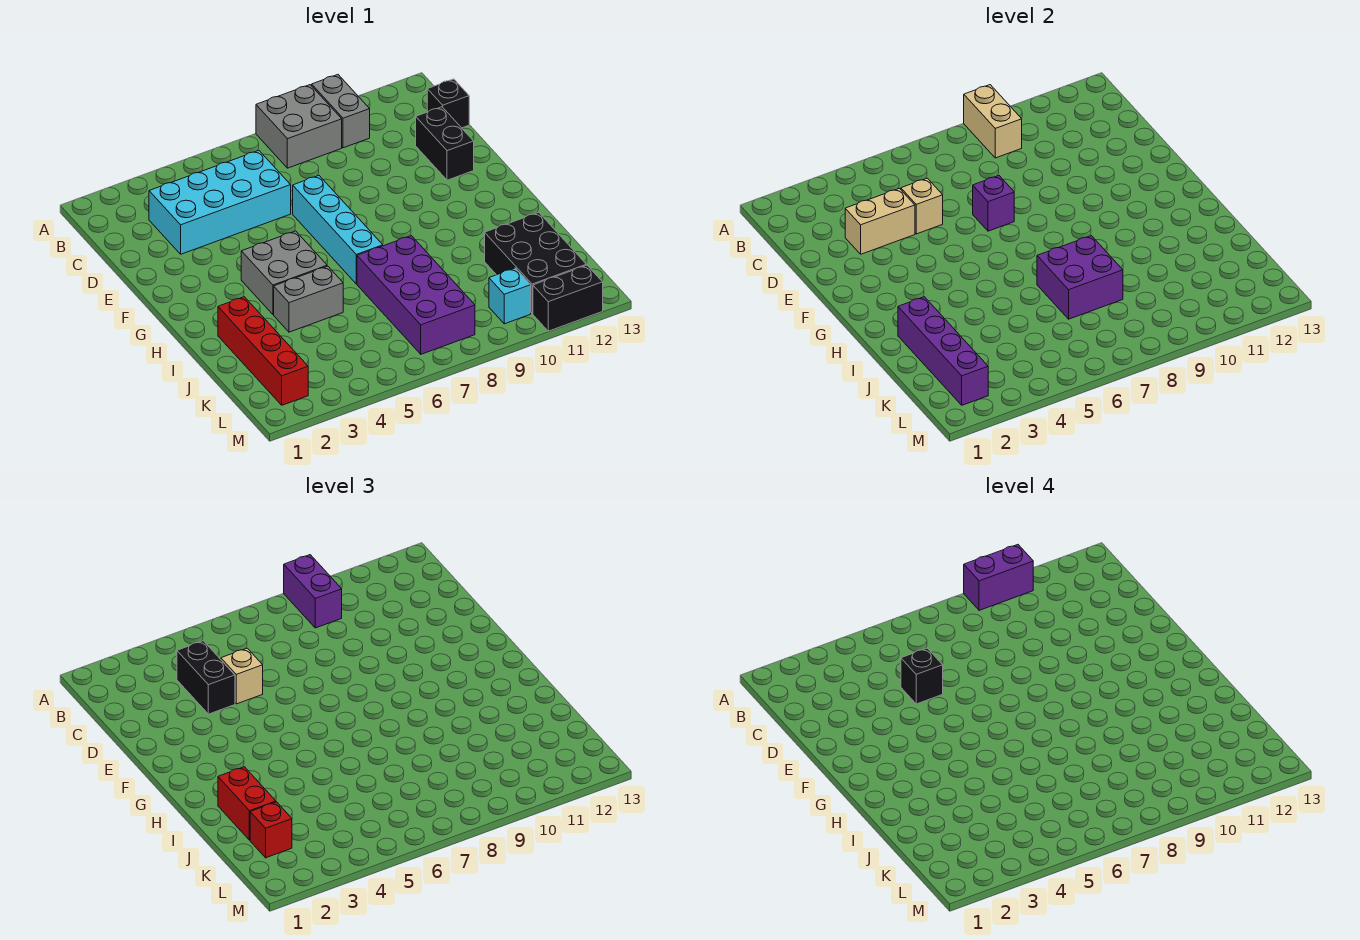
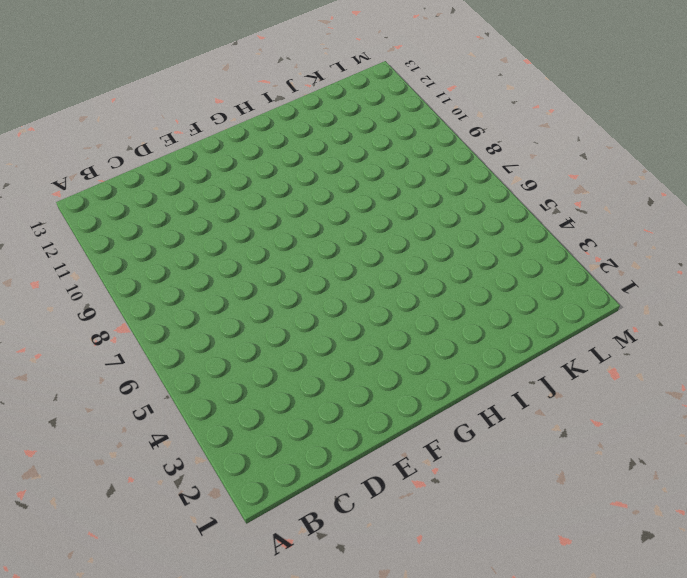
none -> grey 2x2 brick [256,85,342,168]
none -> grey 1x2 brick [312,75,370,148]
none -> cyan 2x4 brick [149,151,291,254]

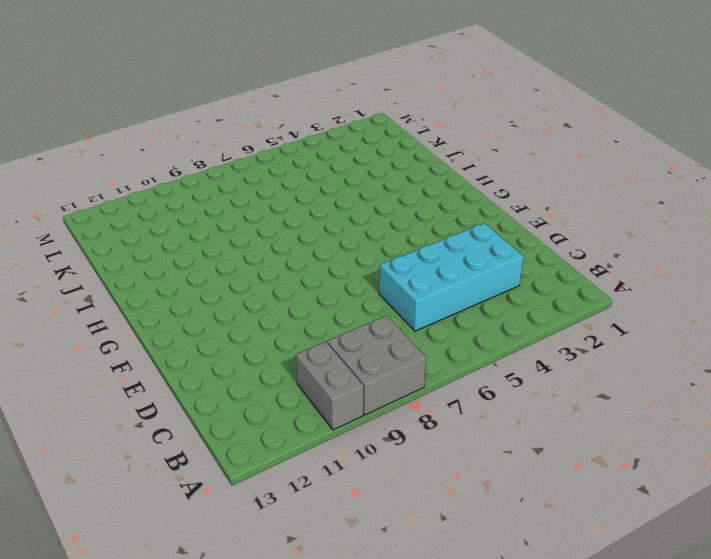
none -> black 1x1 brick [427,79,469,128]
none -> black 1x2 brick [416,107,474,180]
none -> cyan 1x4 brick [293,176,383,284]

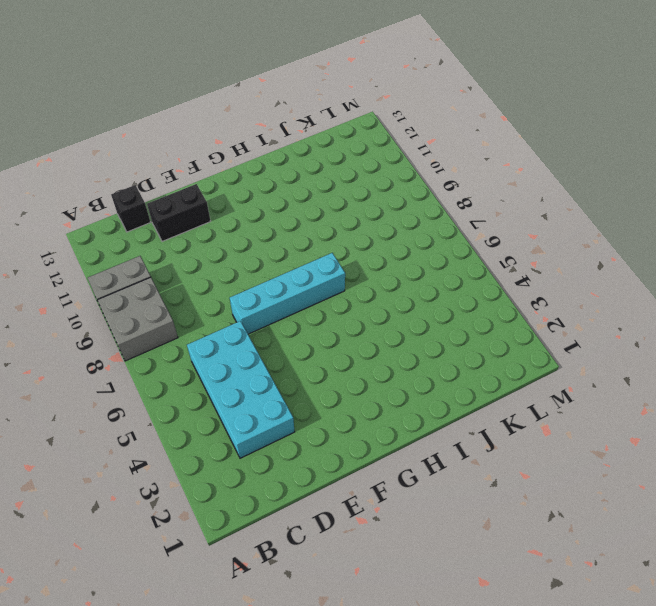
none -> grey 2x2 brick [241,231,327,315]
none -> red 1x4 brick [218,297,308,405]
none -> grey 1x2 brick [274,266,343,332]

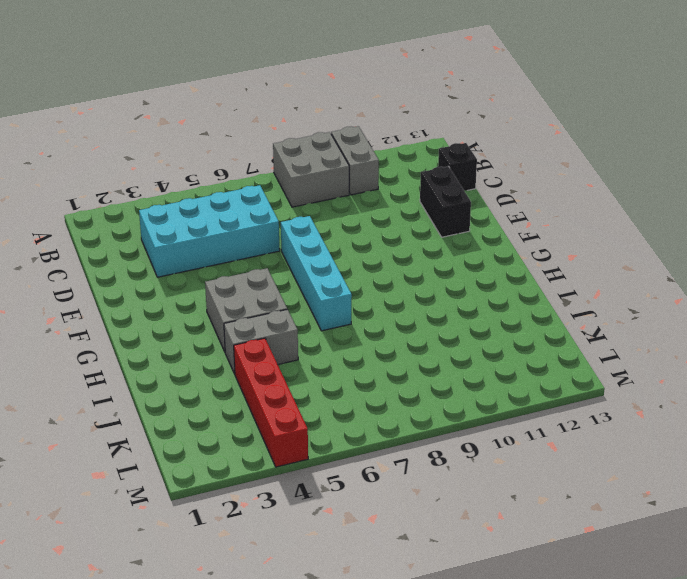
red 1x4 brick [234,338,308,467] -> red 1x4 brick moved to [218,297,308,405]
none -> purple 2x4 brick [357,236,475,354]
none -> black 2x3 brick [485,212,586,314]
none -> cyan 1x1 brick [489,268,531,324]

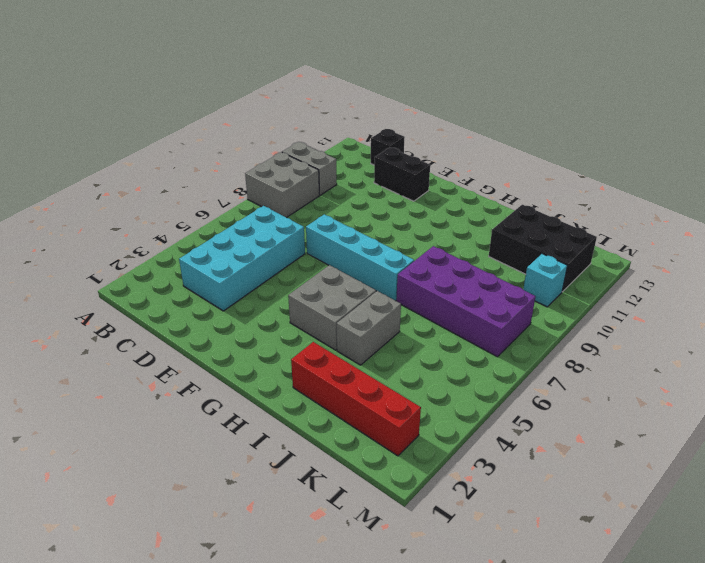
none -> black 1x2 brick [533,265,603,331]
none -> tan 1x2 brick [964,85,1022,158]
none -> tan 1x2 brick [845,188,915,254]

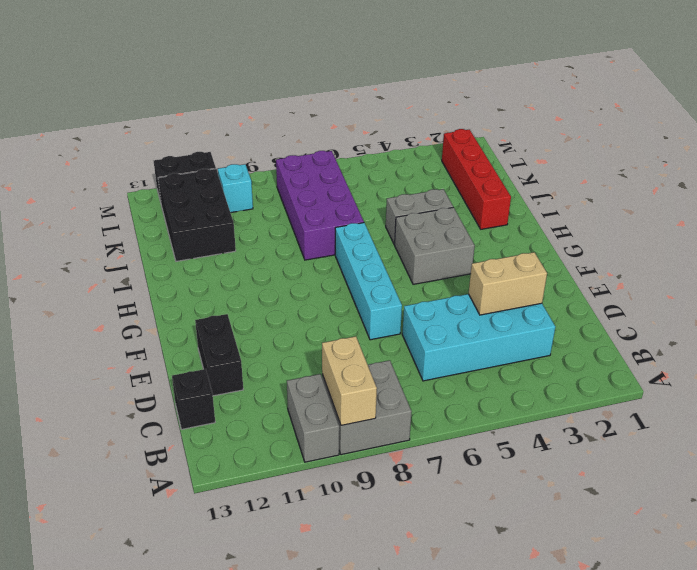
none -> tan 1x1 brick [901,178,943,234]
none -> purple 1x1 brick [973,176,1014,231]
none -> purple 1x4 brick [898,297,988,405]

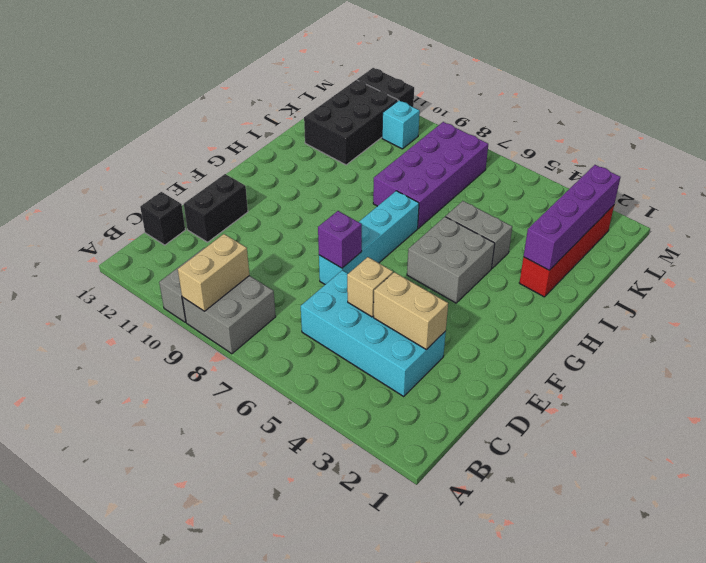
none -> purple 2x2 brick [1037,236,1123,319]
none -> purple 1x2 brick [284,555,342,628]
none -> black 1x2 brick [177,641,235,714]

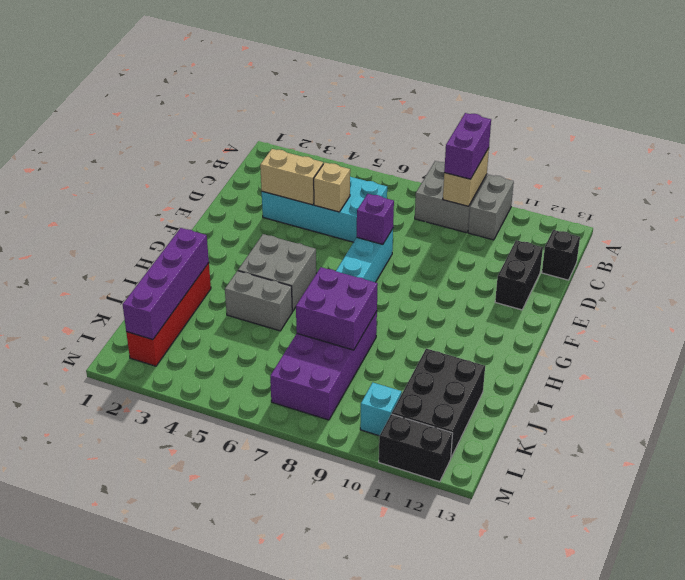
none -> black 1x2 brick [177,641,235,714]
none -> tan 1x1 brick [221,648,263,704]
none -> red 1x2 brick [218,767,276,840]

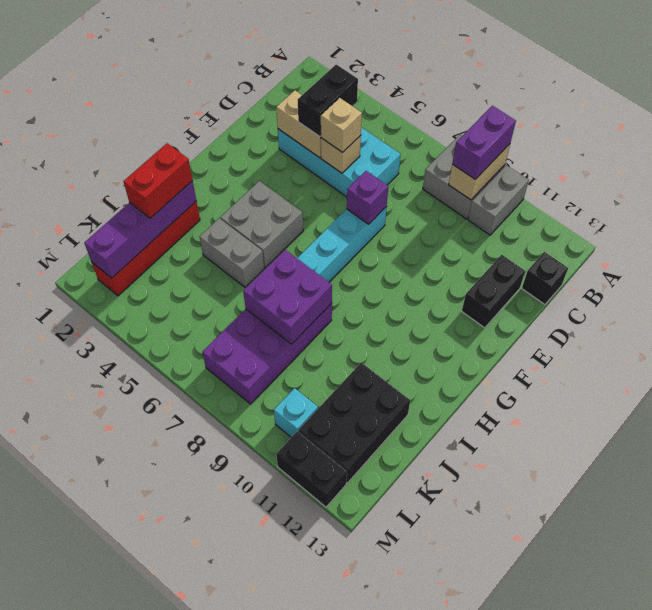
none -> red 1x1 brick [250,802,292,858]
none -> purple 1x2 brick [964,545,1033,610]
none -> black 1x1 brick [901,648,943,704]

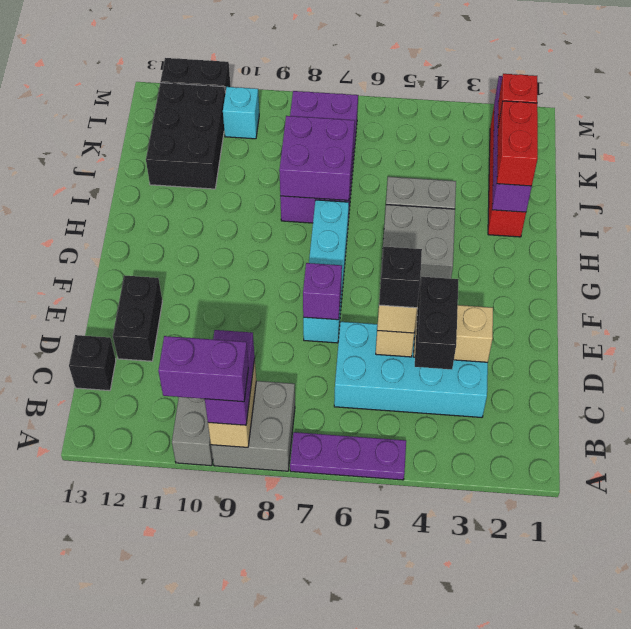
purple 1x3 plate [290,432,406,480] -> none

